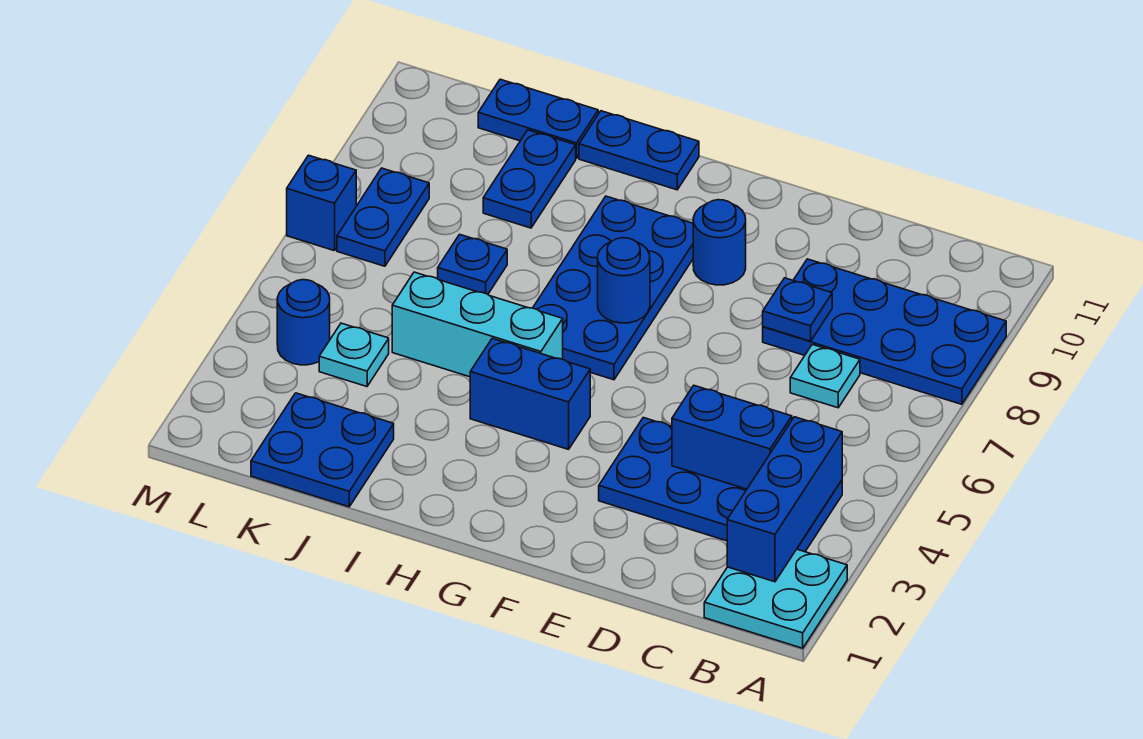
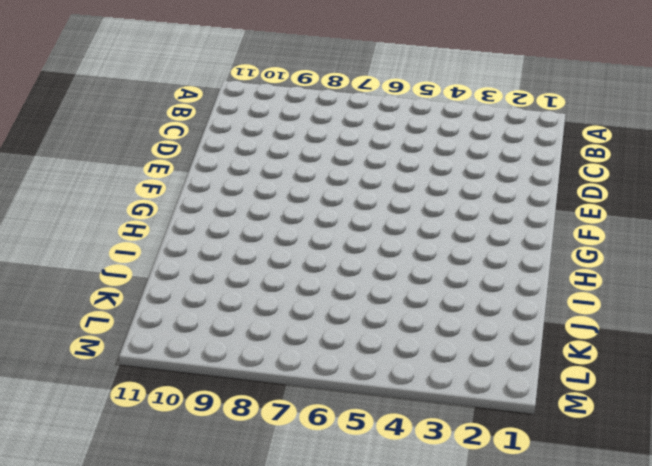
none -> cyan 2x2 plate [704,549,847,648]
none -> blue 2x4 plate [763,259,1006,404]
none -> blue 2x4 plate [599,418,842,552]

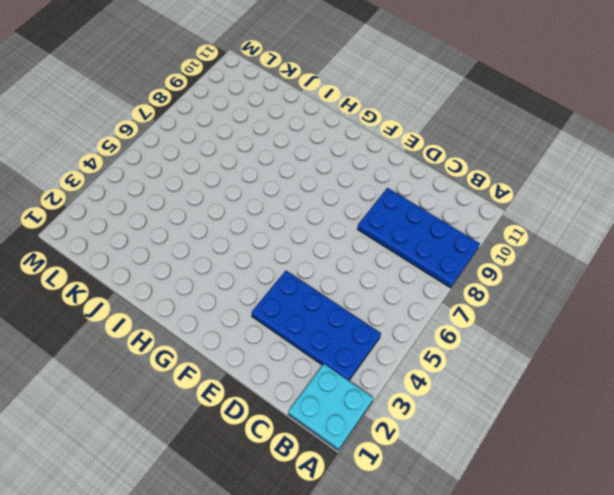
none -> cyan 1x1 plate [790,344,860,408]
none -> blue 1x1 round brick [693,200,746,285]
none -> blue 1x2 brick [470,338,590,449]

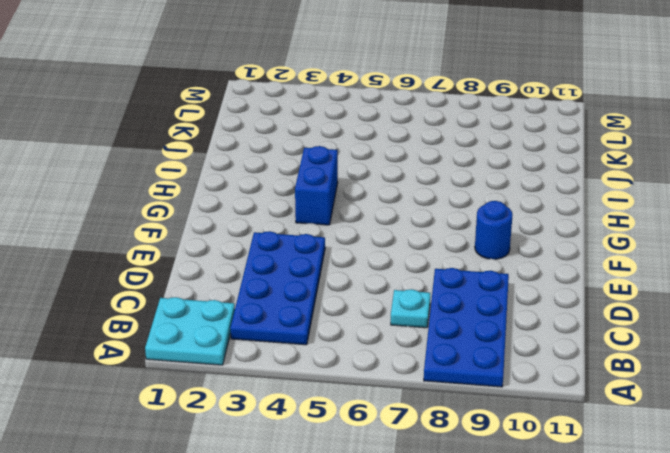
none -> blue 2x4 plate [533,196,693,380]
none -> cyan 1x3 brick [392,272,563,377]
none -> blue 1x2 plate [579,111,699,190]

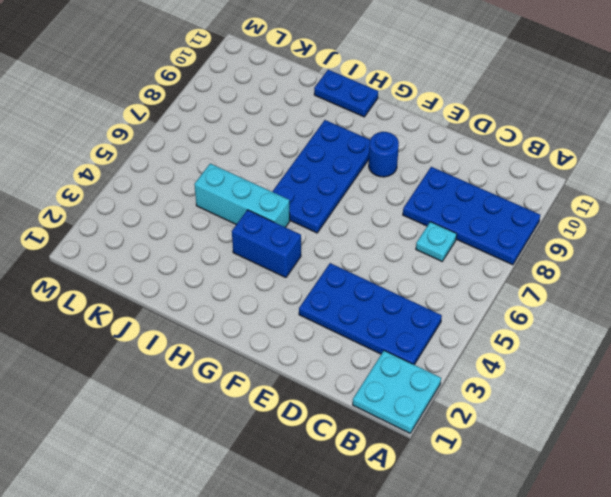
none -> blue 2x2 plate [251,393,394,507]
none -> blue 1x1 plate [438,234,507,294]
none -> blue 1x2 plate [483,130,576,228]

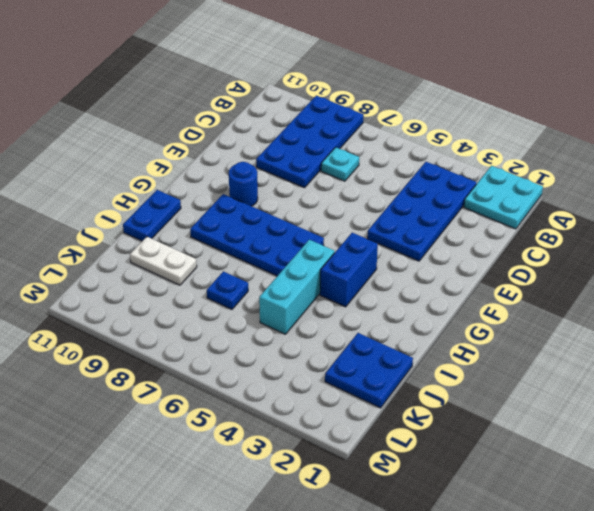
white 1x2 plate [130,237,197,285] -> blue 1x2 plate [483,130,576,228]
none -> blue 1x2 plate [478,79,598,158]
none -> cyan 1x1 plate [319,323,389,387]
none -> blue 1x1 round brick [277,280,330,365]

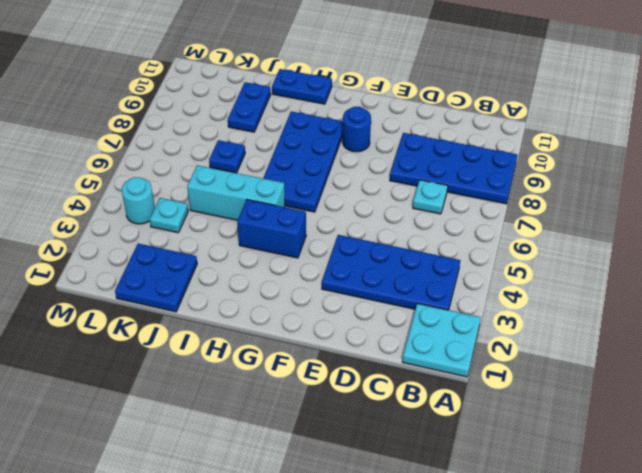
cyan 1x1 round brick [122,177,155,224] -> blue 1x1 round brick [277,280,330,365]
none -> blue 1x2 plate [478,79,598,158]
none -> blue 1x2 plate [337,168,429,266]
none -> blue 1x1 brick [287,155,356,251]

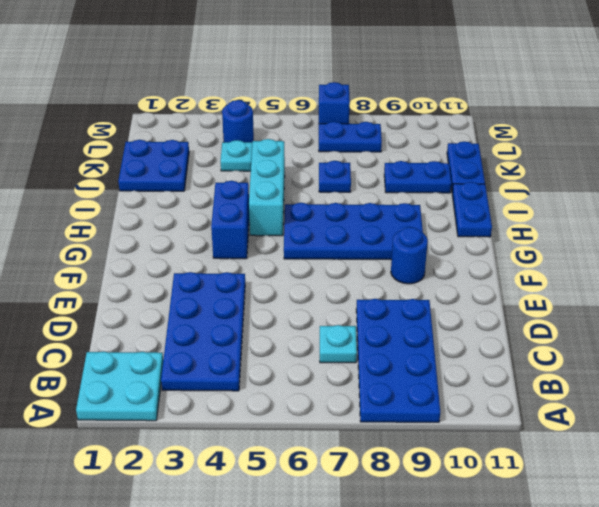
none -> blue 1x3 brick [727,417,842,582]
none -> blue 1x2 brick [672,385,792,489]
none -> blue 1x1 plate [763,278,832,341]

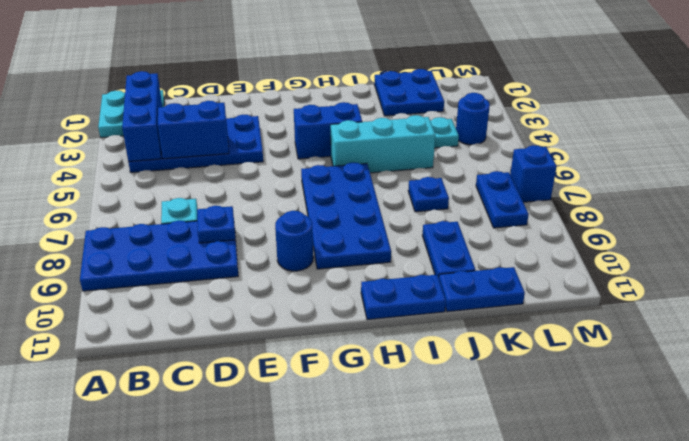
none -> blue 1x1 round brick [598,238,650,323]

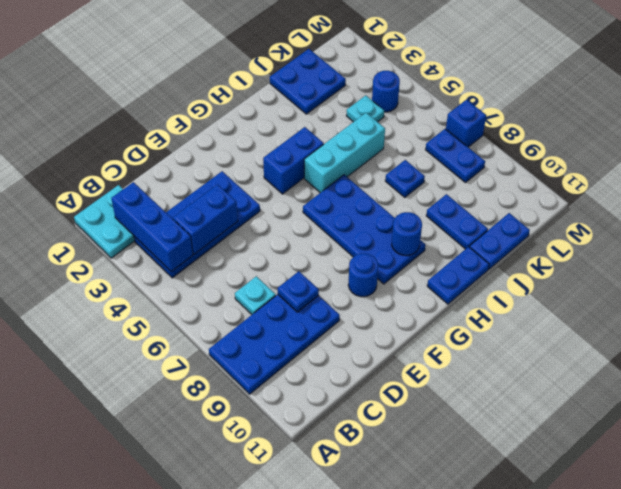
blue 1x1 round brick [392,212,422,255] -> blue 1x1 round brick moved to [598,238,650,323]

